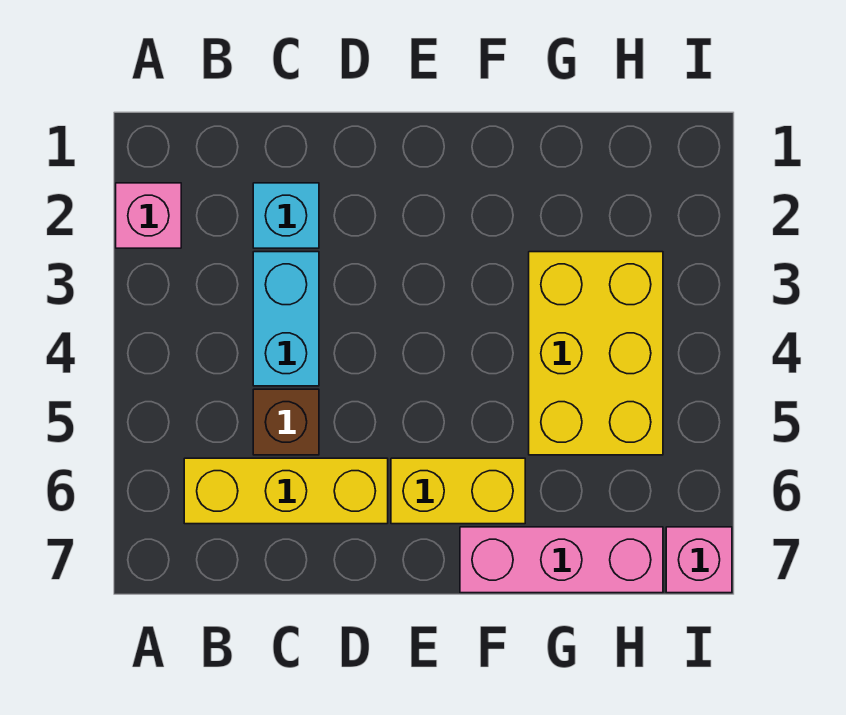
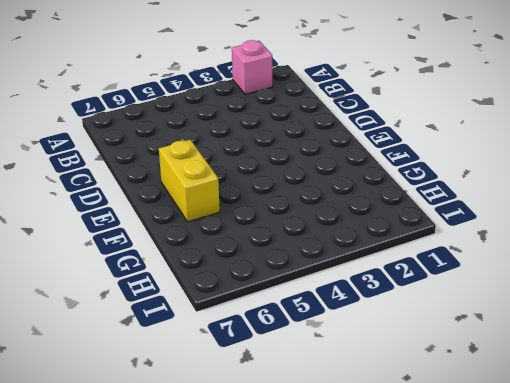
none -> yellow 1x3 brick [184,458,388,524]
none -> cyan 1x1 brick [253,183,319,248]

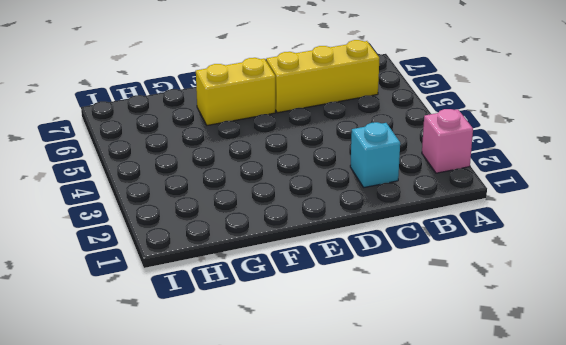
none -> cyan 1x2 brick [253,252,319,386]
none -> brown 1x1 brick [253,389,319,455]

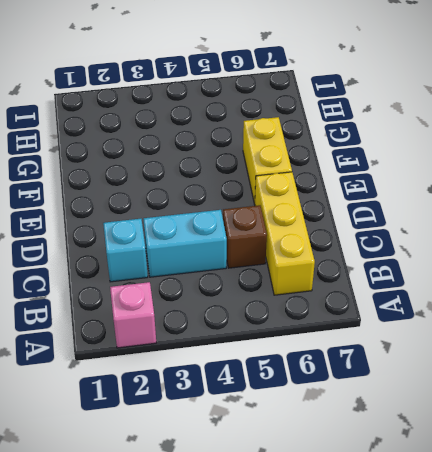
none -> pink 1x3 brick [460,527,663,593]
none -> yellow 2x3 brick [529,252,663,455]

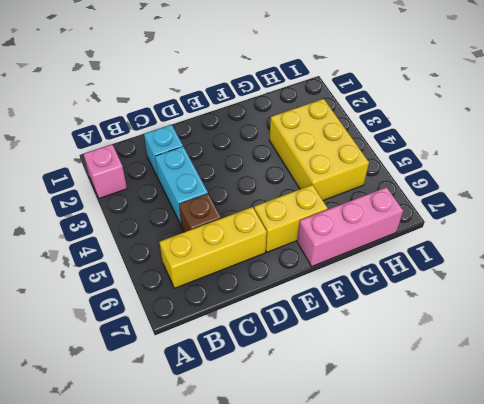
none -> pink 1x1 brick [666,527,732,593]

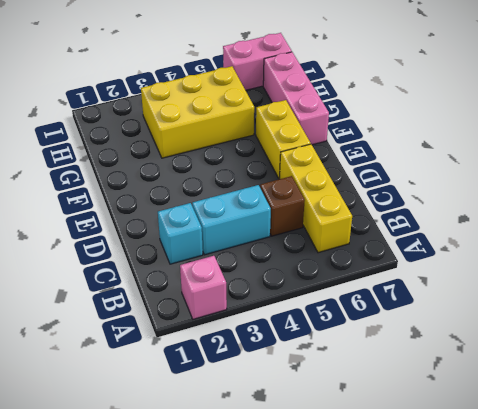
pink 1x2 brick [223,33,292,90] -> pink 1x1 brick [666,527,732,593]

